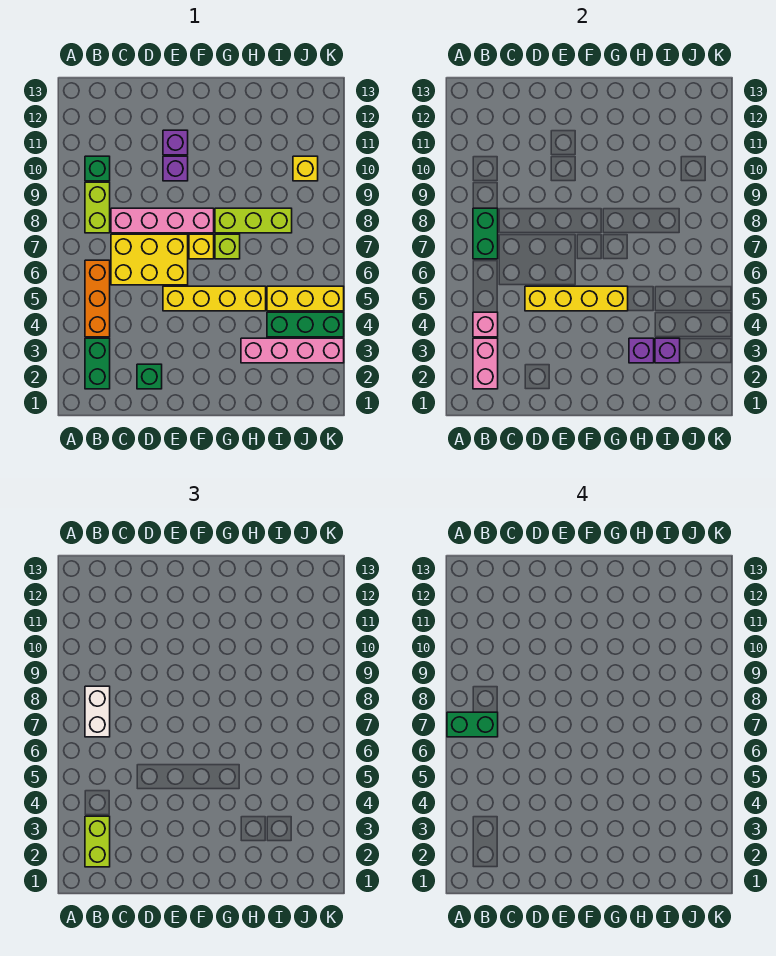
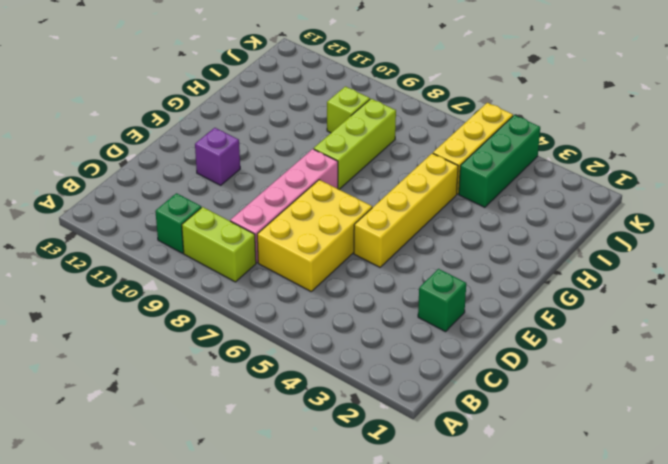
lime 1x1 brick [327,86,370,133] -> lime 1x1 brick moved to [215,234,240,259]
none -> green 1x2 brick [85,338,110,389]
none -> orange 1x3 brick [85,260,110,337]
none -> purple 1x1 brick [163,156,188,181]

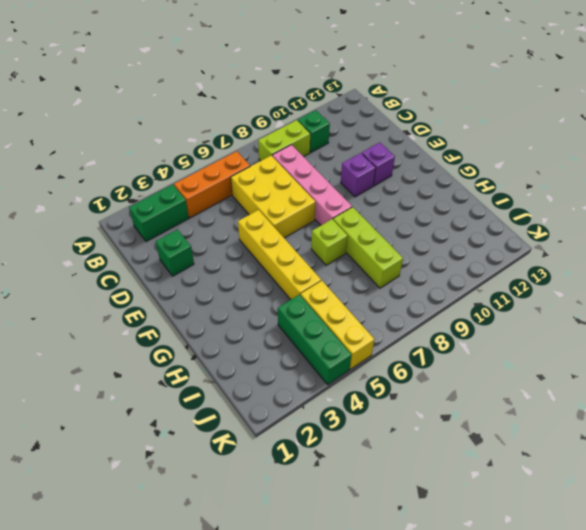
none -> yellow 1x1 brick [189,234,214,259]
none -> pink 1x4 brick [241,338,344,363]
none -> yellow 1x1 brick [293,156,318,181]

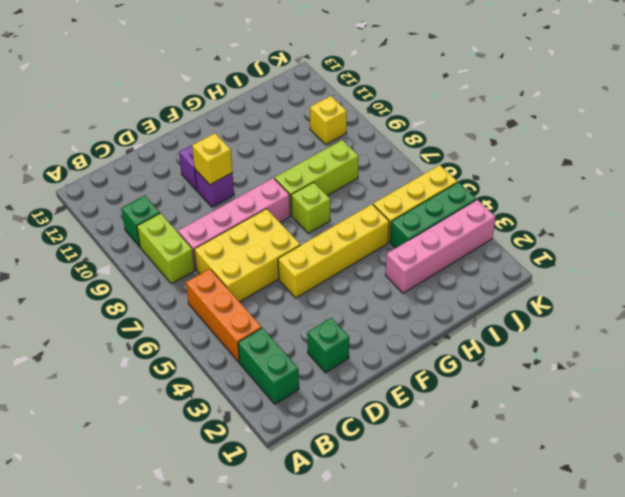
yellow 1x1 brick [192,133,232,185] -> yellow 1x1 brick moved to [189,234,214,259]
none -> pink 1x2 brick [473,338,498,389]
none -> pink 1x1 brick [473,312,498,337]
none -> green 1x2 brick [473,208,498,259]

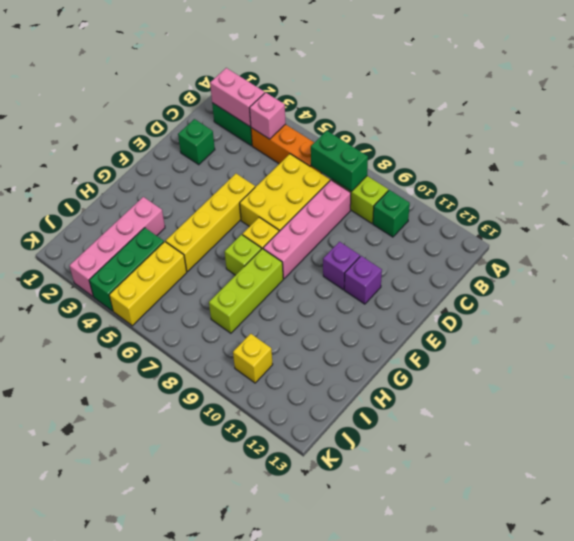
none -> yellow 1x4 brick [525,286,628,311]
none -> purple 1x1 brick [629,338,654,363]
none -> purple 1x1 brick [655,338,680,363]

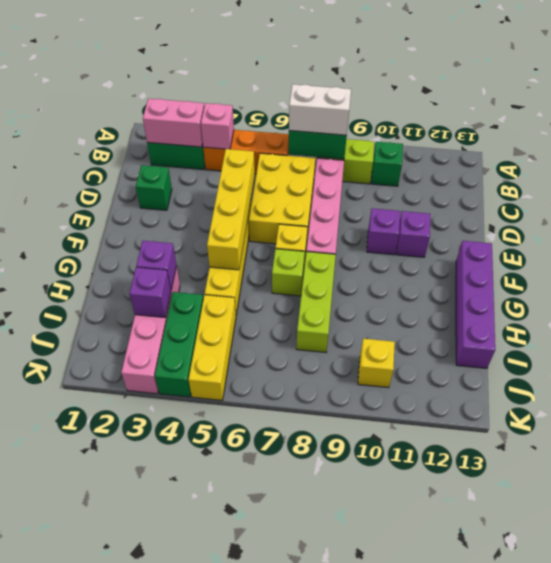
purple 1x4 brick [456,241,495,368] -> none
none -> lime 1x2 brick [85,816,110,867]
none -> green 1x2 brick [447,712,498,737]

